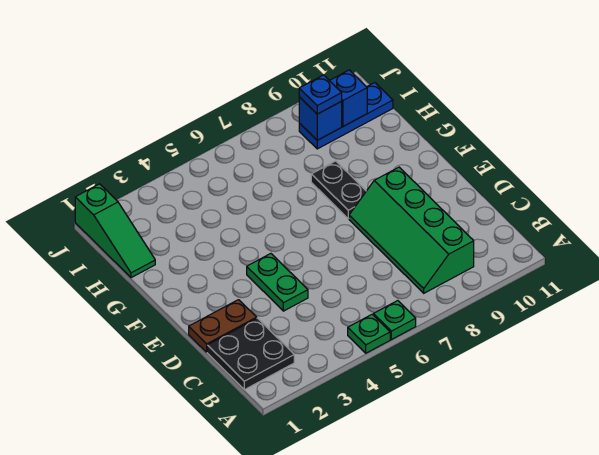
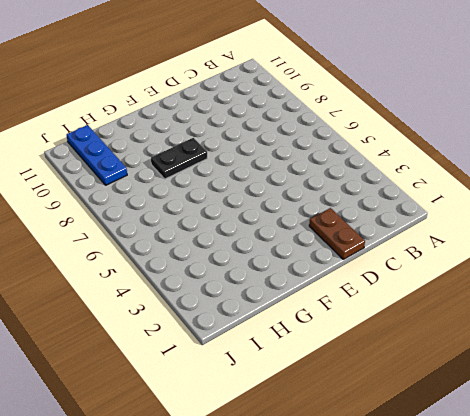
none -> green 1x1 plate [348,314,390,353]
none -> green 1x1 plate [373,301,416,340]
none -> black 2x2 plate [207,318,294,390]

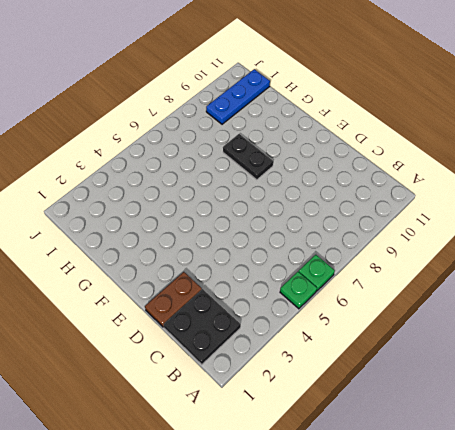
none -> green 2x4 slope [349,167,474,293]
none -> green 1x2 plate [247,254,308,311]
none -> green 1x3 slope [75,184,155,278]

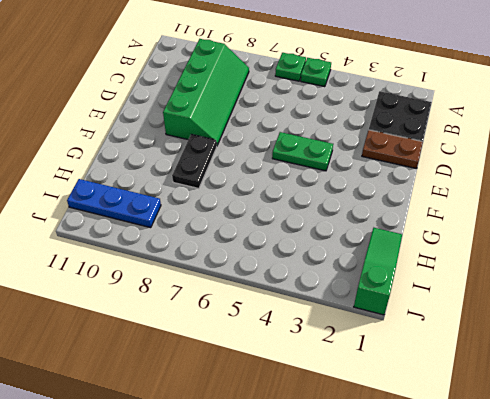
green 1x2 plate [272,132,333,171] -> green 1x2 plate turned to [247,254,308,311]
none -> blue 1x1 brick [299,97,342,140]
none -> blue 1x1 brick [329,70,367,126]
none -> blue 1x1 plate [299,75,342,114]

